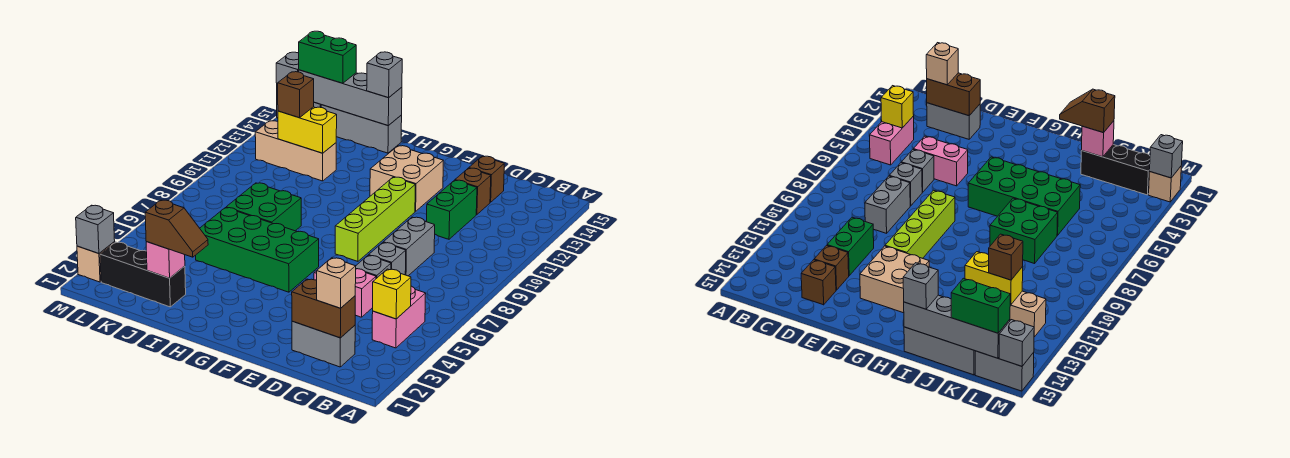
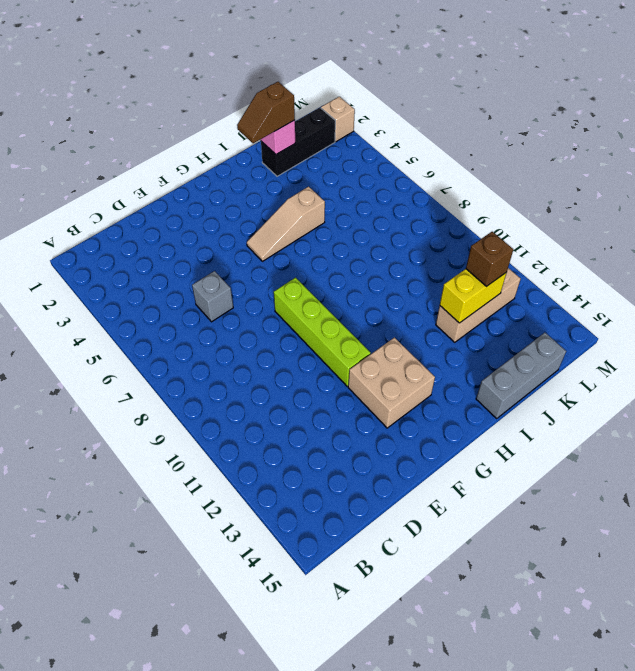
tan 1x3 slope [247,187,325,261] -> green 2x4 brick [196,208,319,292]
none -> pink 1x2 brick [372,286,426,348]
none -> grey 1x2 brick [292,321,355,367]
none -> pink 1x2 brick [314,265,376,317]
none -> grey 1x1 brick [369,243,406,275]

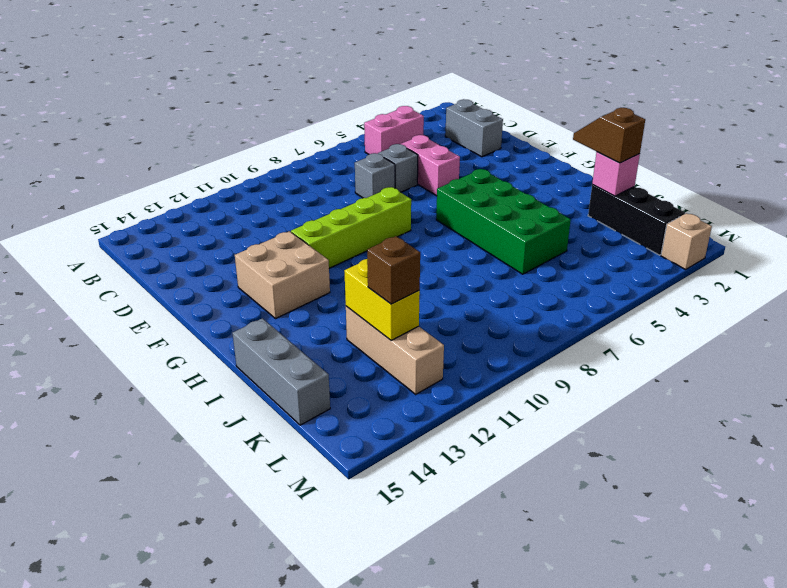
none -> grey 1x2 brick [383,217,435,276]
none -> green 1x2 brick [427,180,477,239]
none -> brown 1x1 brick [455,168,491,215]
none -> brown 1x1 brick [469,156,504,202]

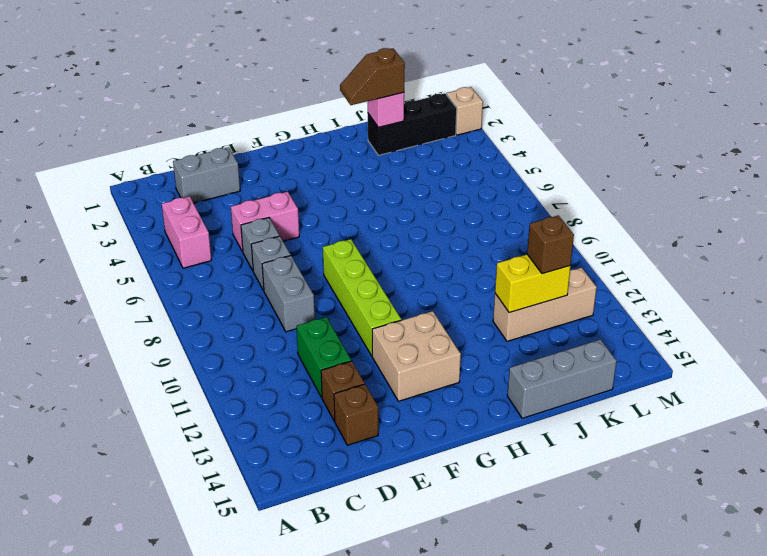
none -> green 2x4 brick [196,208,319,292]
none -> green 2x2 brick [226,183,301,231]
none -> grey 1x2 brick [975,351,1034,391]
none -> yellow 1x1 brick [373,269,411,319]

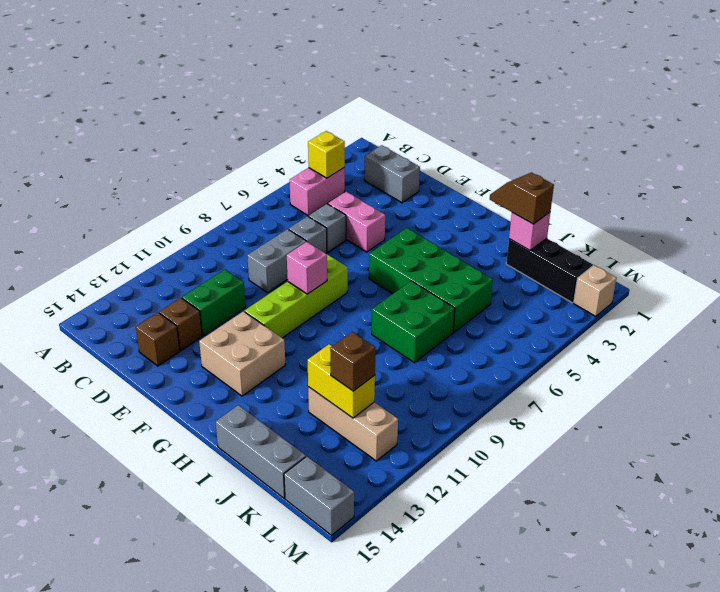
pink 1x1 brick [287,242,327,294] -> none
none -> brown 1x2 brick [292,279,355,338]
none -> grey 1x4 brick [299,70,402,126]
none -> grey 1x1 brick [76,205,115,254]
none -> grey 1x1 brick [276,52,299,91]

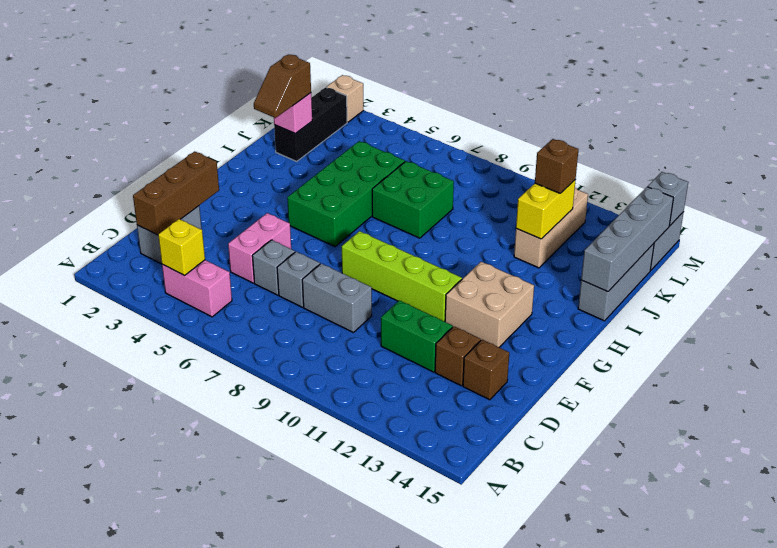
brown 1x3 brick [133,151,219,235] -> brown 1x2 brick [292,279,355,338]
none -> grey 1x1 brick [76,205,115,254]
none -> tan 1x1 brick [317,258,356,308]
none -> grey 1x1 brick [367,52,402,98]
none -> green 1x2 brick [299,31,356,83]

